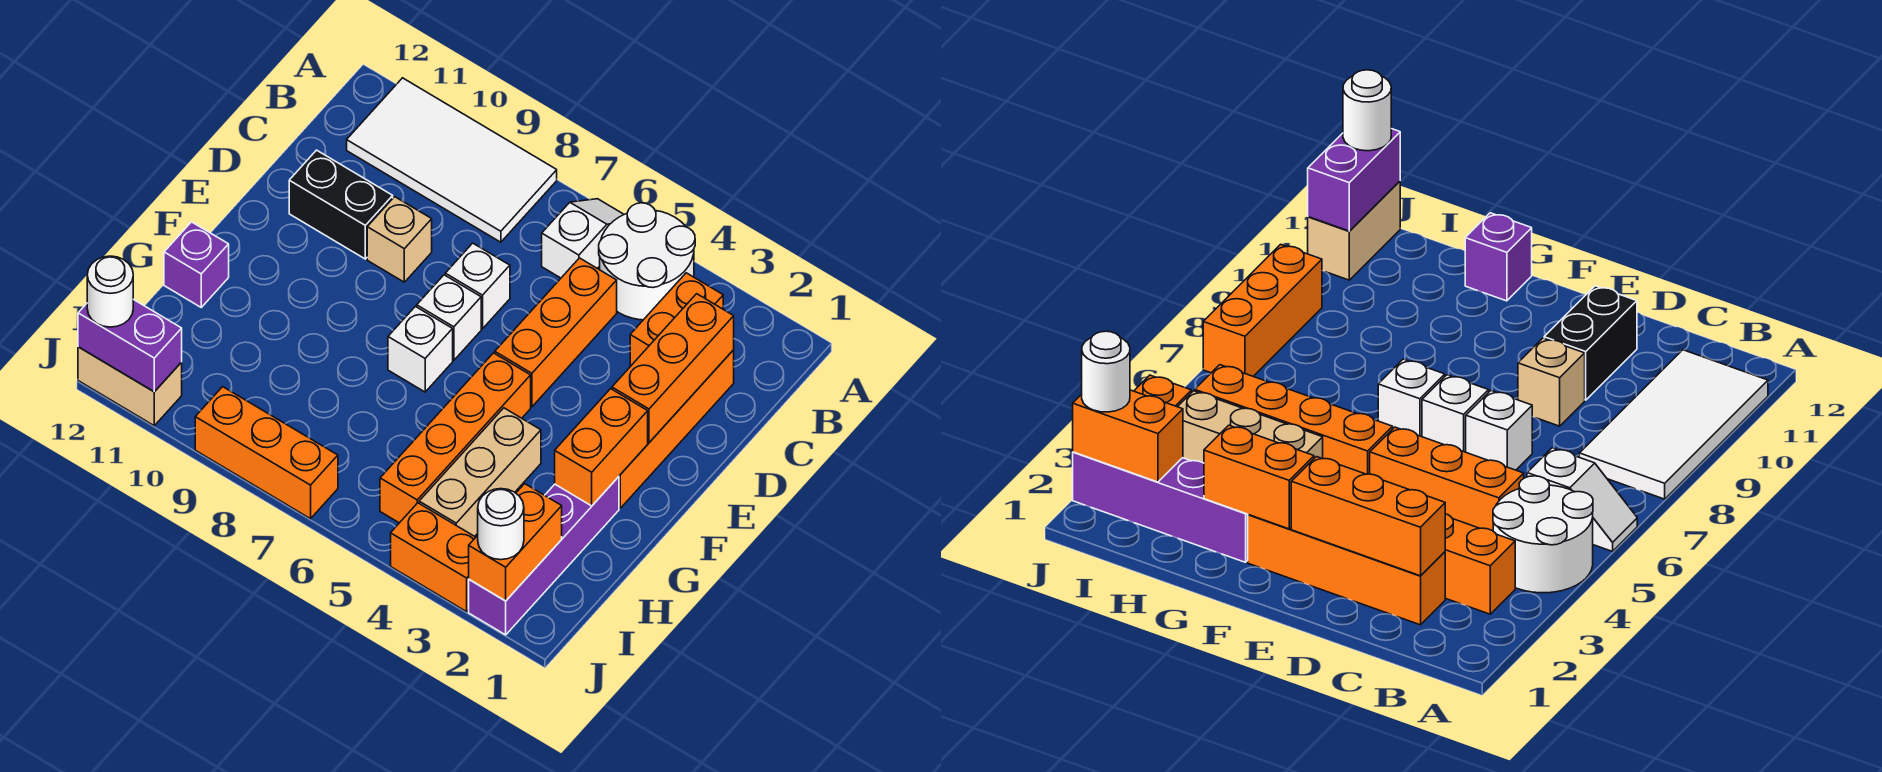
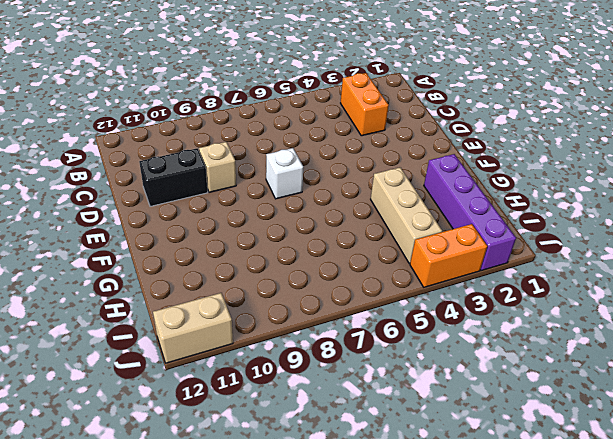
none -> white 2x2 round brick [599,203,695,320]
none -> white 1x2 slope [542,199,624,278]
none -> white 2x4 tile [347,78,557,242]

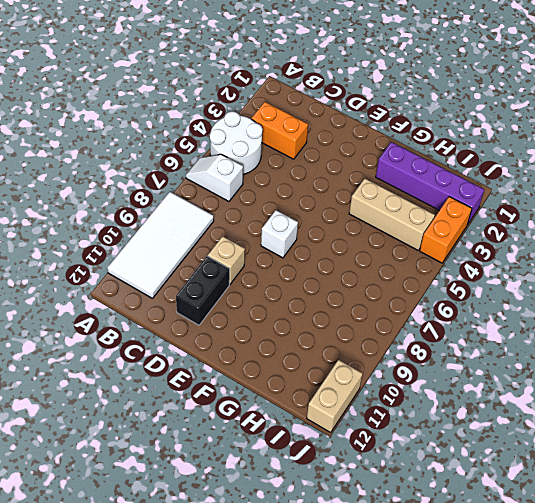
none -> orange 1x4 brick [619,350,734,508]
none -> orange 1x3 brick [495,258,617,407]
none -> white 1x1 brick [445,243,510,329]

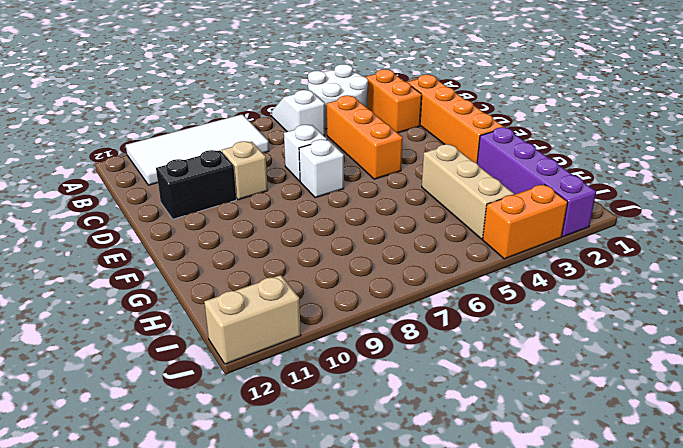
none -> orange 1x4 brick [380,353,531,523]
none -> white 1x1 brick [388,307,453,392]
none -> purple 1x1 brick [164,222,229,307]

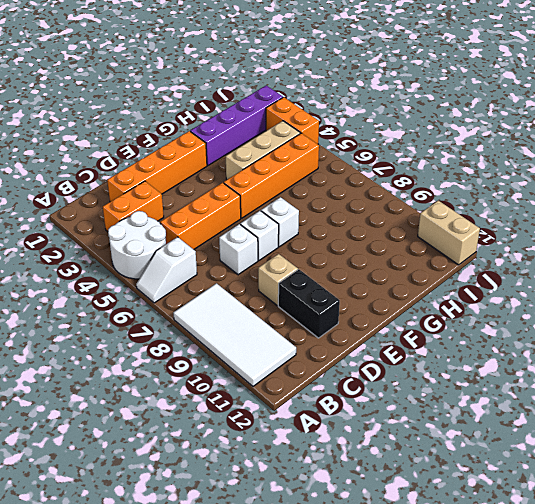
none -> purple 1x1 brick [164,222,229,307]
none -> orange 1x3 brick [195,387,338,519]
none -> orange 1x3 brick [612,294,734,442]

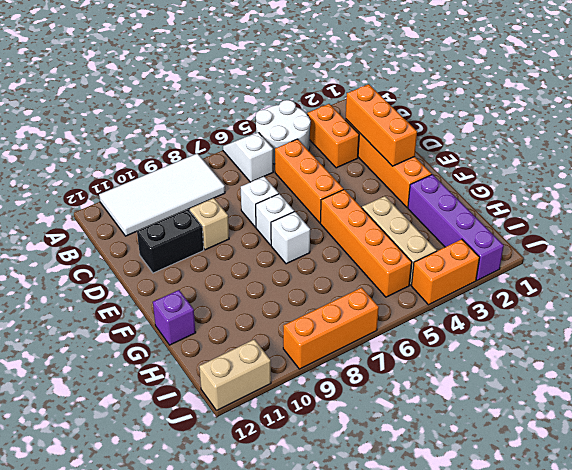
none -> orange 1x2 brick [555,389,648,506]
none -> orange 1x2 brick [469,484,562,601]
none -> purple 1x2 brick [78,299,182,392]

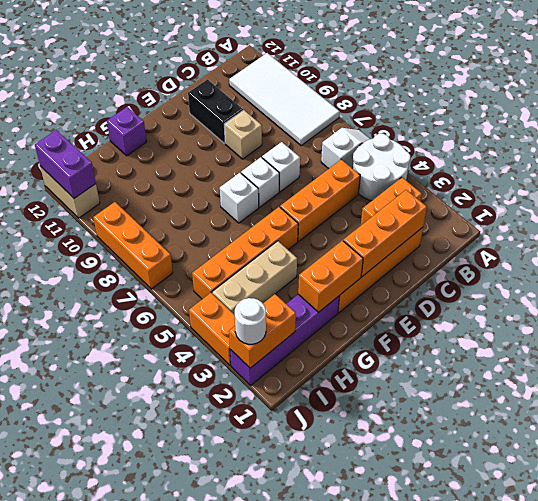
none -> white 1x1 round brick [87,256,133,327]

